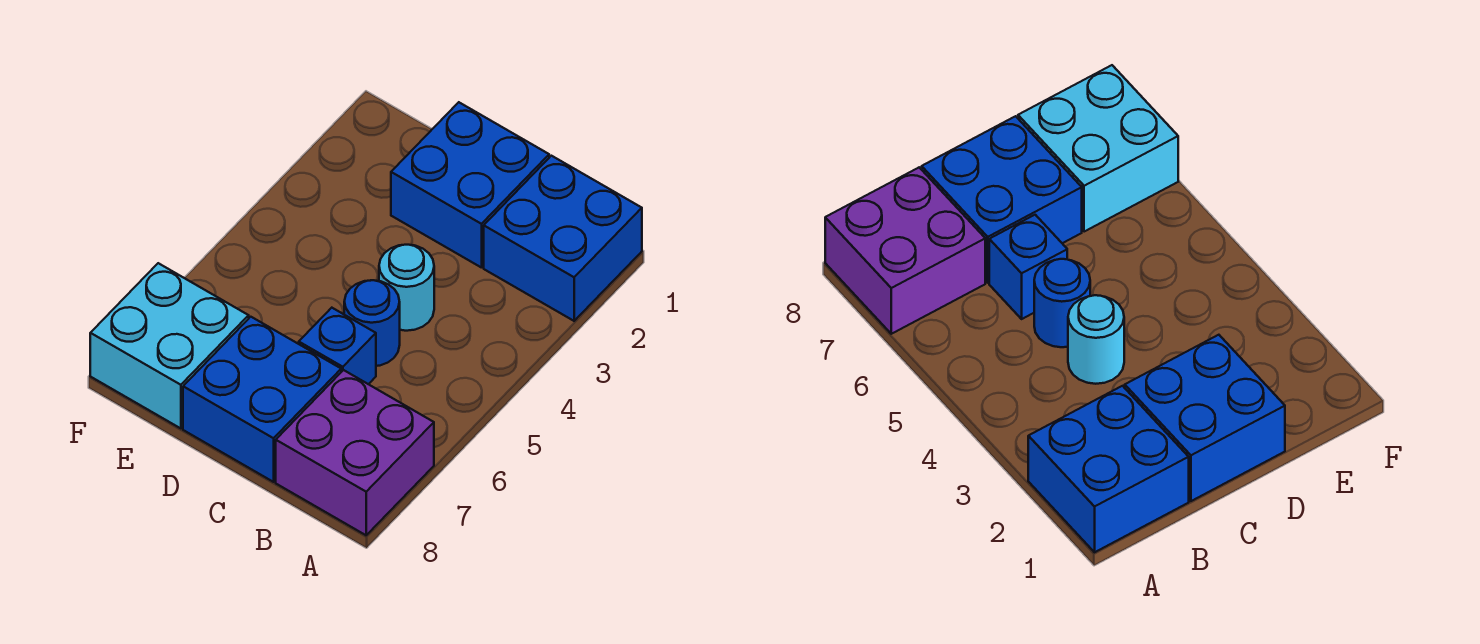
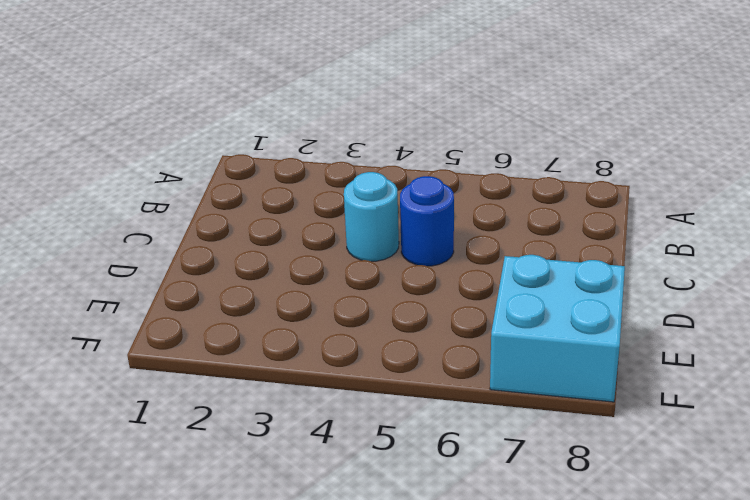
none -> blue 2x2 brick [484,156,642,321]
none -> purple 2x2 brick [276,370,434,535]

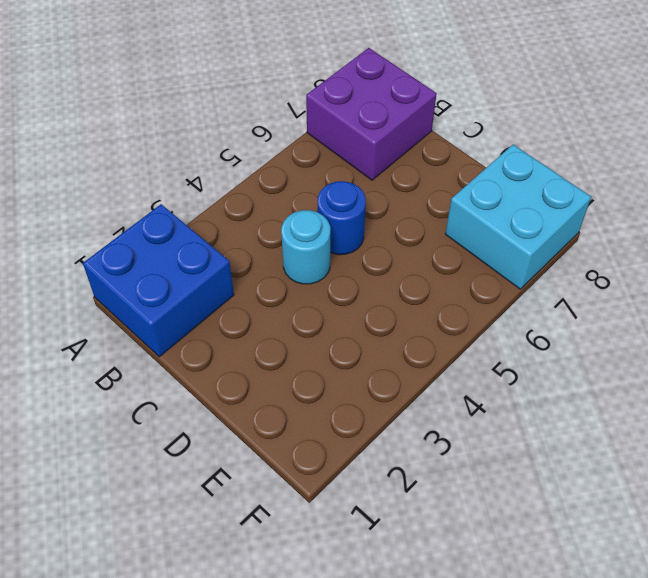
none -> blue 2x2 brick [391,102,549,268]
none -> blue 1x1 brick [299,308,376,384]

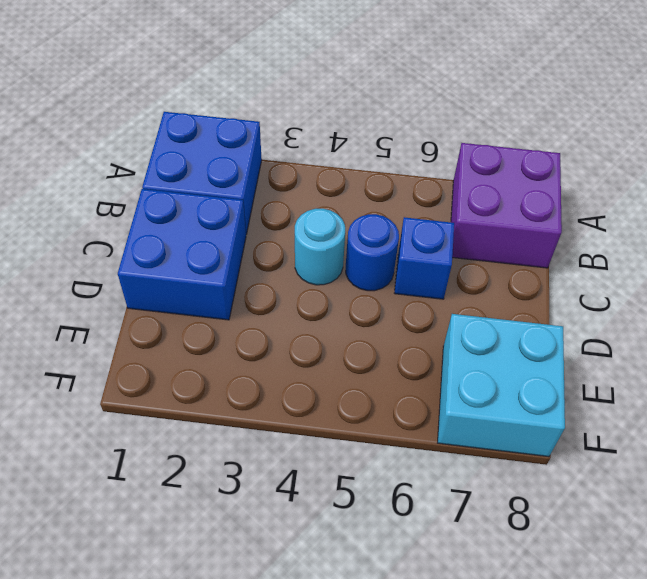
none -> blue 2x2 brick [183,317,341,482]

